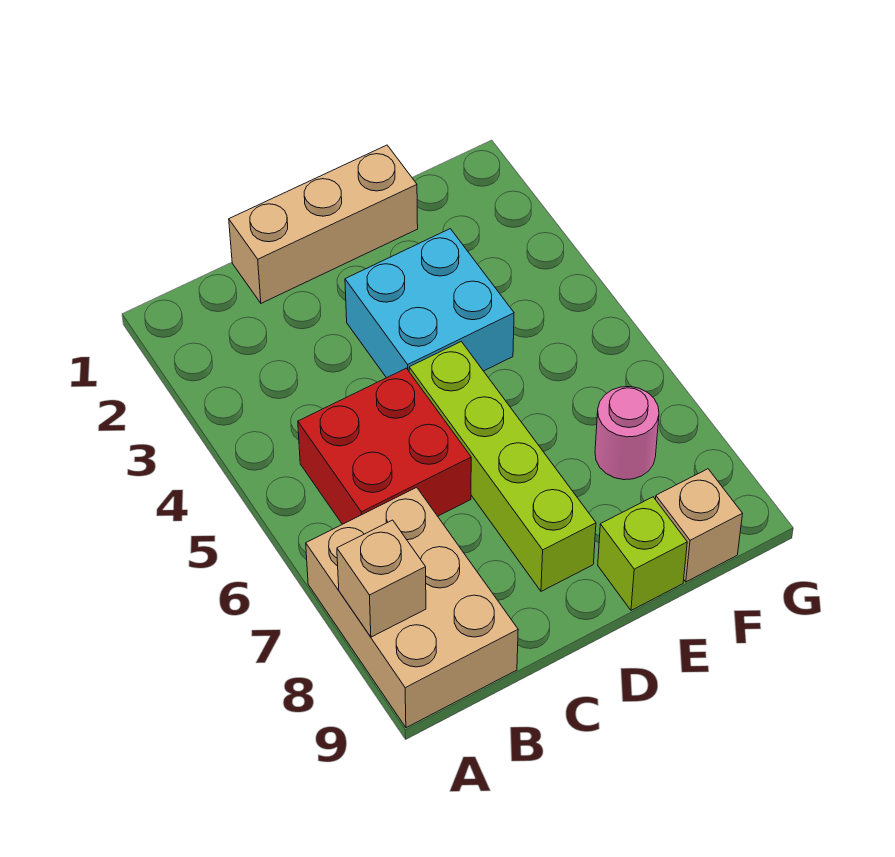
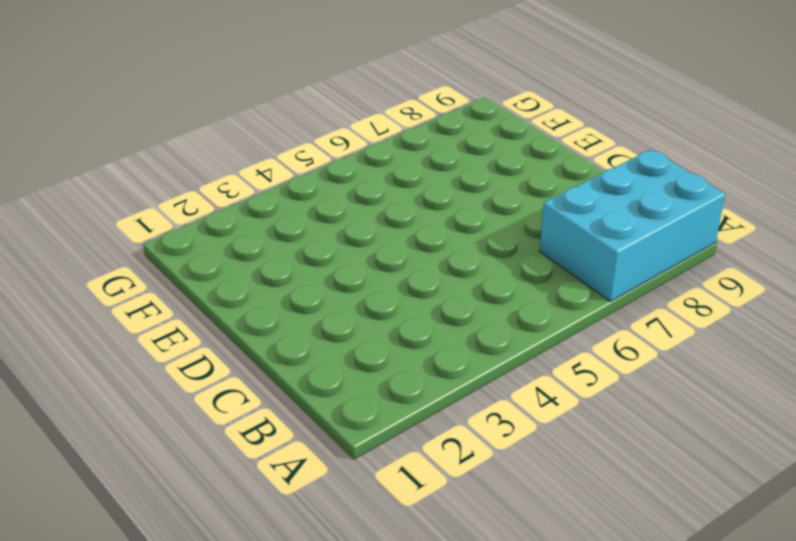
cyan 2x3 brick [540,150,725,301] -> tan 2x3 brick [306,487,518,728]
none -> red 2x2 brick [298,368,471,524]
none -> tan 1x3 brick [229,145,418,303]

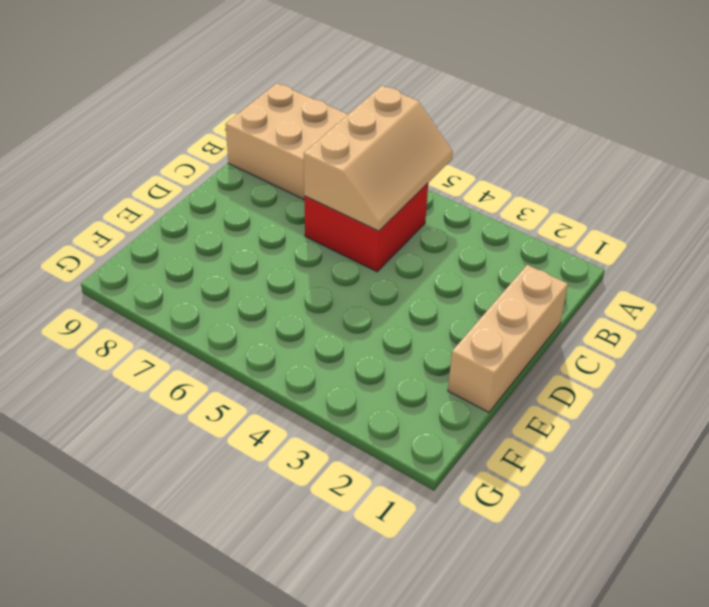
tan 2x3 slope [304,86,453,231] -> none
none -> cyan 2x2 brick [345,229,514,378]
none -> lime 1x4 brick [409,342,596,591]

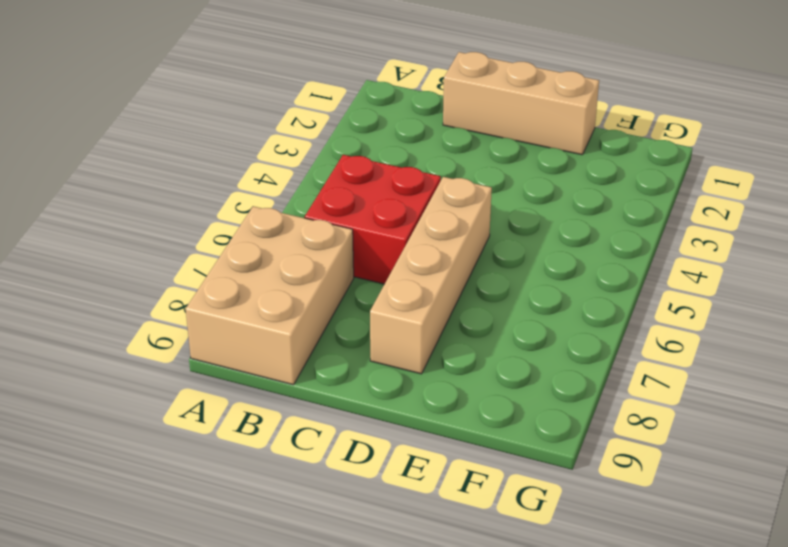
tan 1x4 brick [370,177,492,374] -> lime 1x4 brick [409,342,596,591]
none -> cyan 2x2 brick [345,229,514,378]
none -> lime 1x1 brick [598,497,687,610]

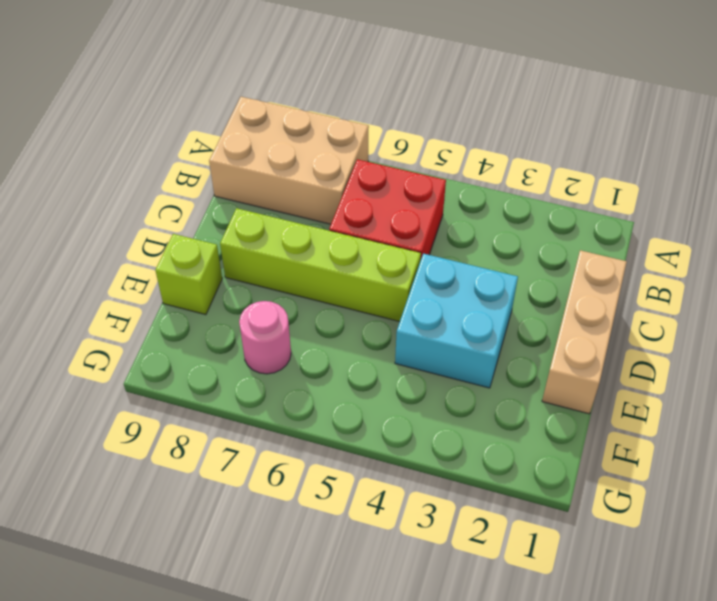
none -> tan 1x1 brick [656,469,742,582]
none -> tan 1x1 brick [337,520,426,637]

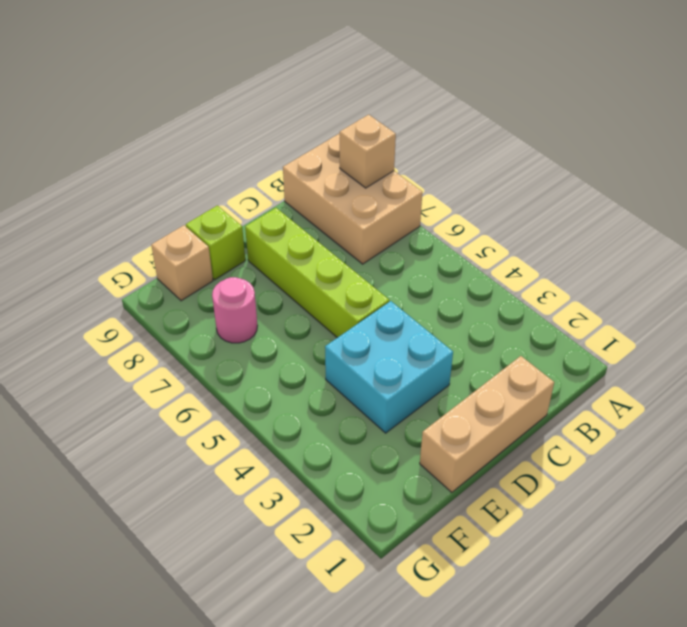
none -> red 2x2 brick [298,368,471,524]

